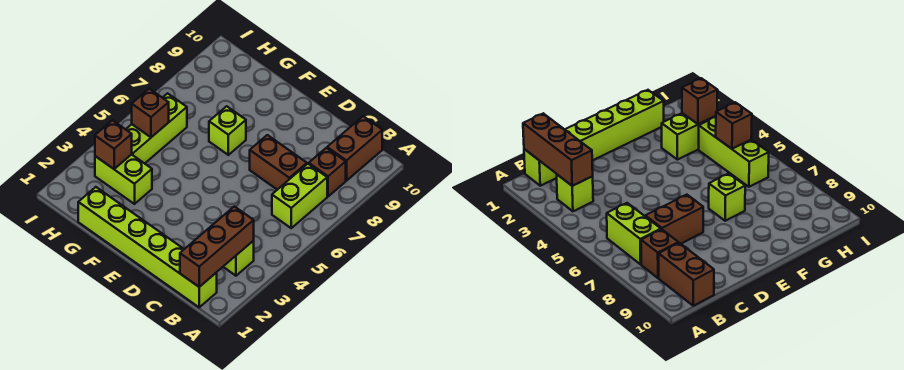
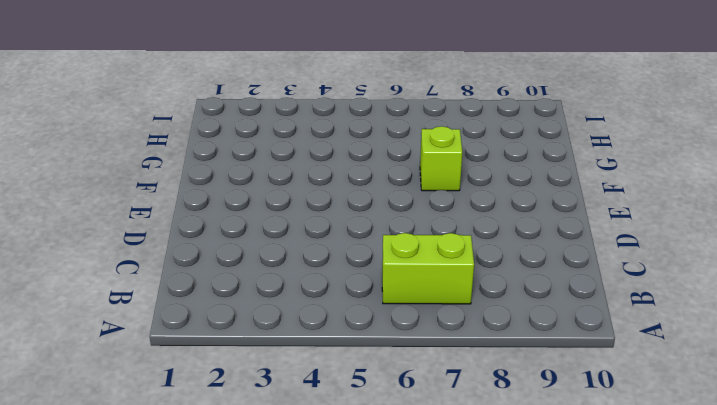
none -> lime 1x6 brick [78,187,217,307]
none -> lime 1x1 brick [223,241,254,276]
none -> brown 1x1 brick [309,148,346,196]

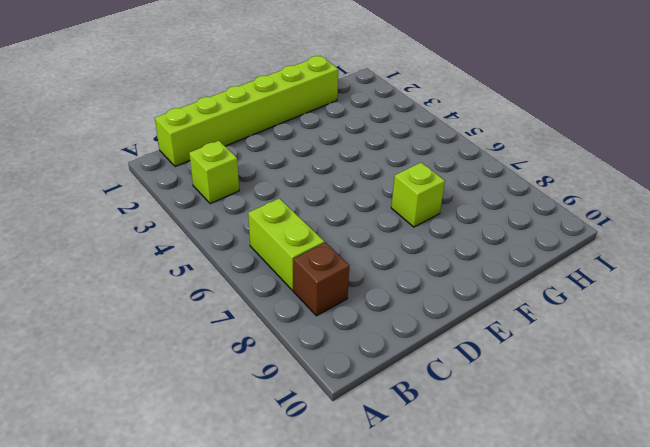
none -> brown 1x2 brick [327,116,382,181]
none -> brown 1x2 brick [250,135,307,190]
none -> lime 1x2 brick [95,154,152,204]

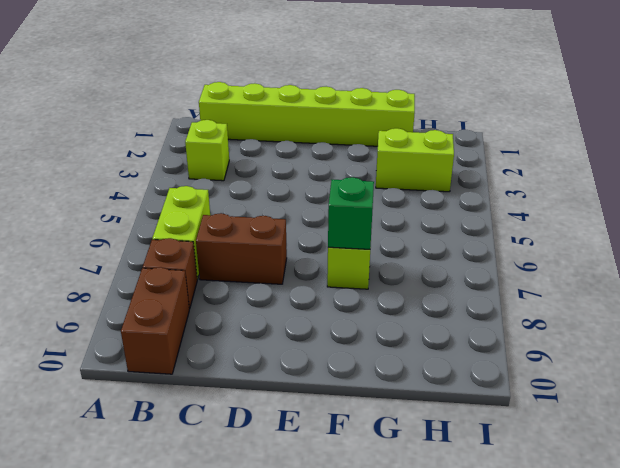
green 1x1 brick [328,177,374,249] -> none
none -> lime 1x3 brick [126,93,187,163]
none -> brown 1x3 brick [180,206,254,287]
none -> brown 1x1 brick [95,120,132,169]

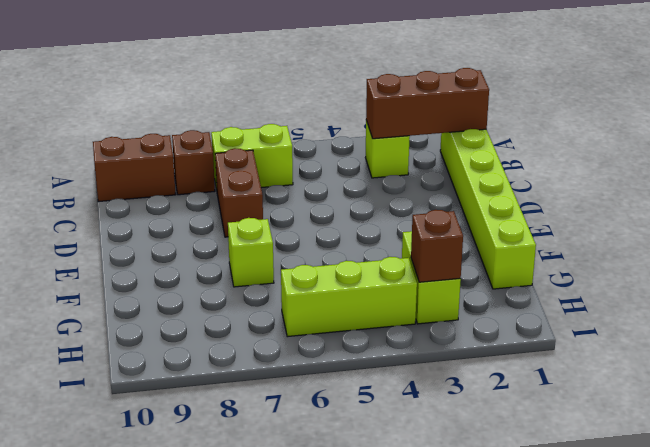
none -> brown 1x1 brick [132,89,169,137]

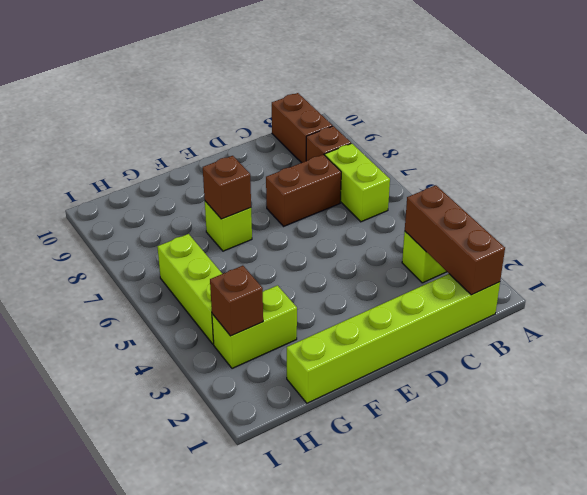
brown 1x1 brick [203,156,251,219] -> brown 1x1 brick moved to [132,89,169,137]

